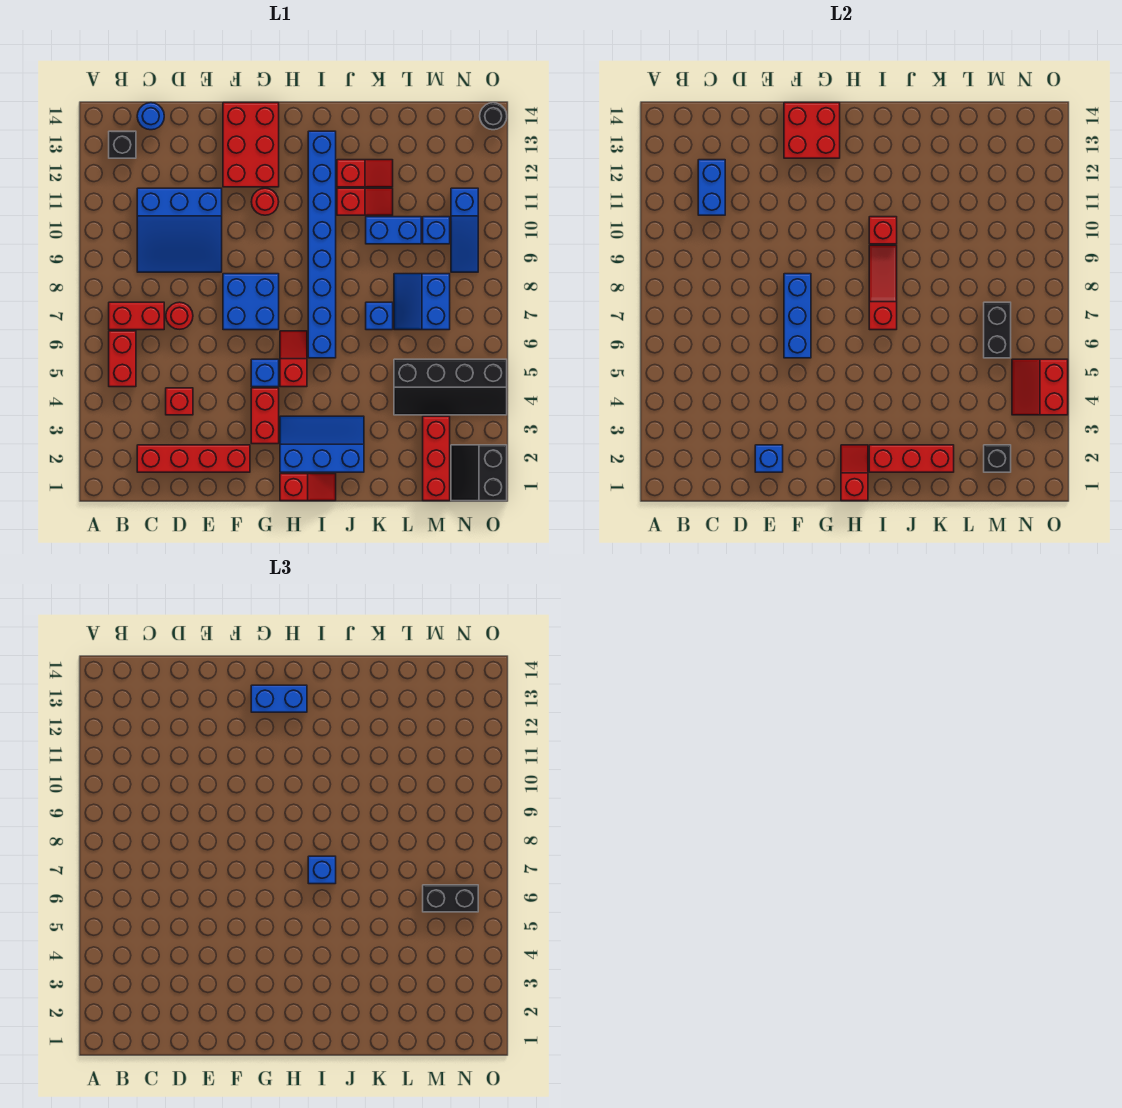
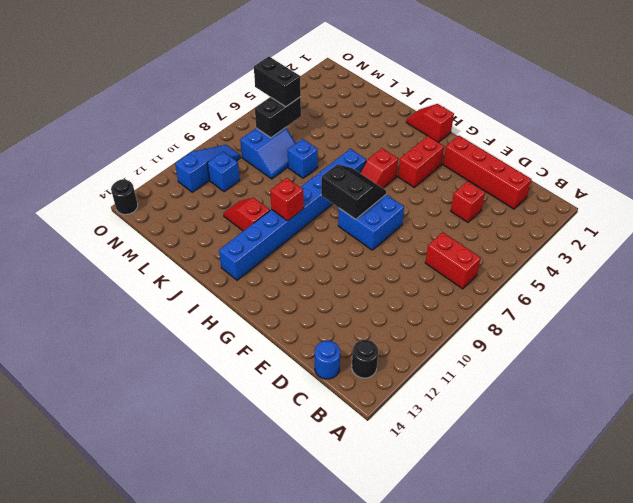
black 1x1 round brick [352,340,378,378] -> black 1x1 brick [109,131,136,158]
black 2x2 slope [321,164,386,219] -> black 2x2 slope turned to [451,445,507,501]
none -> red 1x2 brick [109,331,136,387]
none -> blue 3x3 slope [137,188,222,272]
none -> red 1x1 round brick [166,302,193,329]
none -> red 2x3 brick [223,103,279,187]

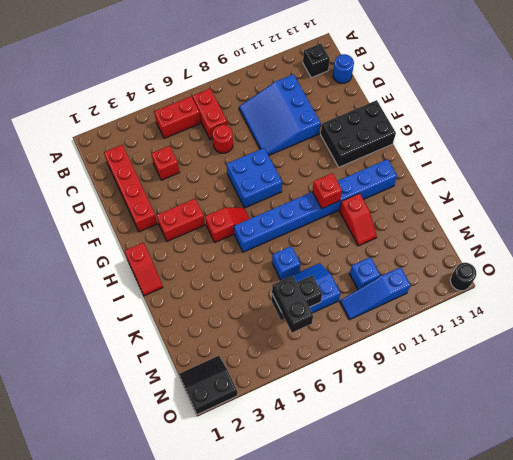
black 2x3 brick [321,100,396,167] -> red 2x3 brick [223,103,279,187]
none -> blue 1x1 brick [251,359,279,387]
none -> red 1x1 round brick [251,188,279,215]
none -> blue 2x3 slope [280,416,364,472]
none -> red 1x2 slope [337,160,393,187]

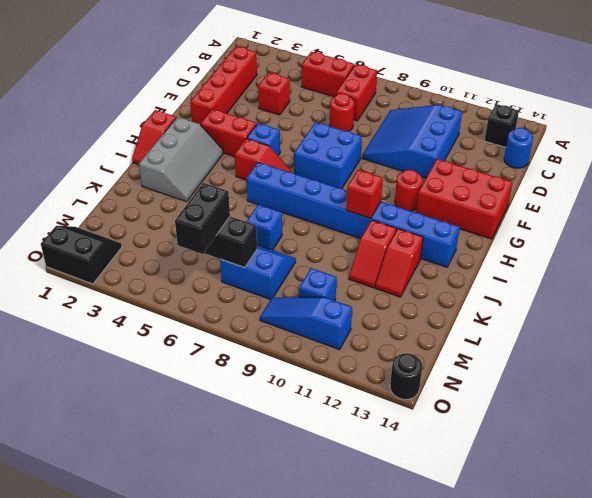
grey 2x3 slope [139,117,223,202] -> blue 2x3 slope [280,416,364,472]
none -> blue 1x2 brick [366,217,421,244]
none -> black 2x4 slope [394,359,507,415]
none -> red 1x3 brick [423,416,450,501]
none -> blue 1x2 brick [698,160,725,215]

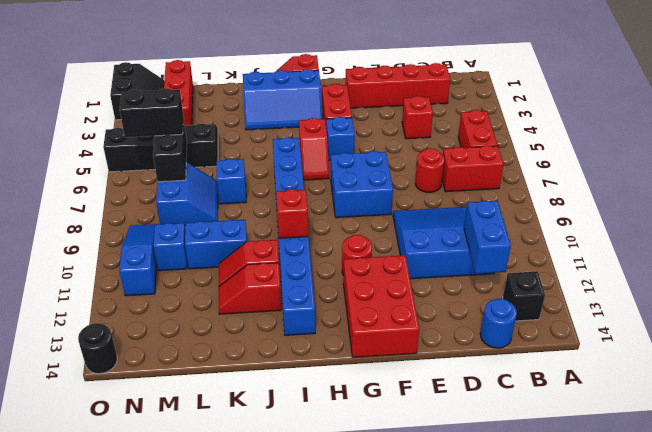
none -> blue 1x1 brick [755,445,783,472]
none -> blue 1x3 brick [784,274,811,358]
none -> red 2x2 brick [784,103,840,158]
none -> red 1x2 slope [841,445,868,501]

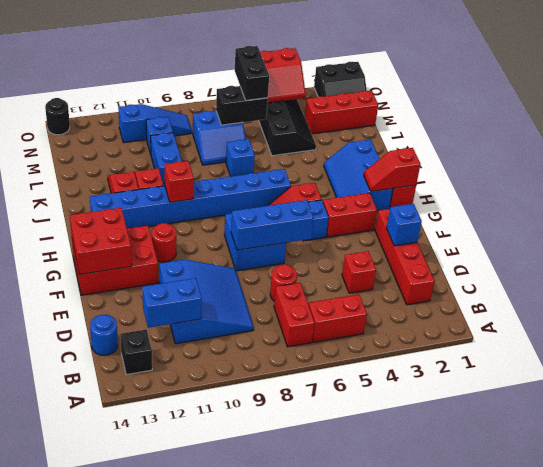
none -> red 1x3 brick [869,445,954,472]
none -> red 1x3 slope [869,245,897,330]
none -> black 1x1 brick [984,445,1011,472]
none -> blue 1x2 brick [251,685,307,712]

